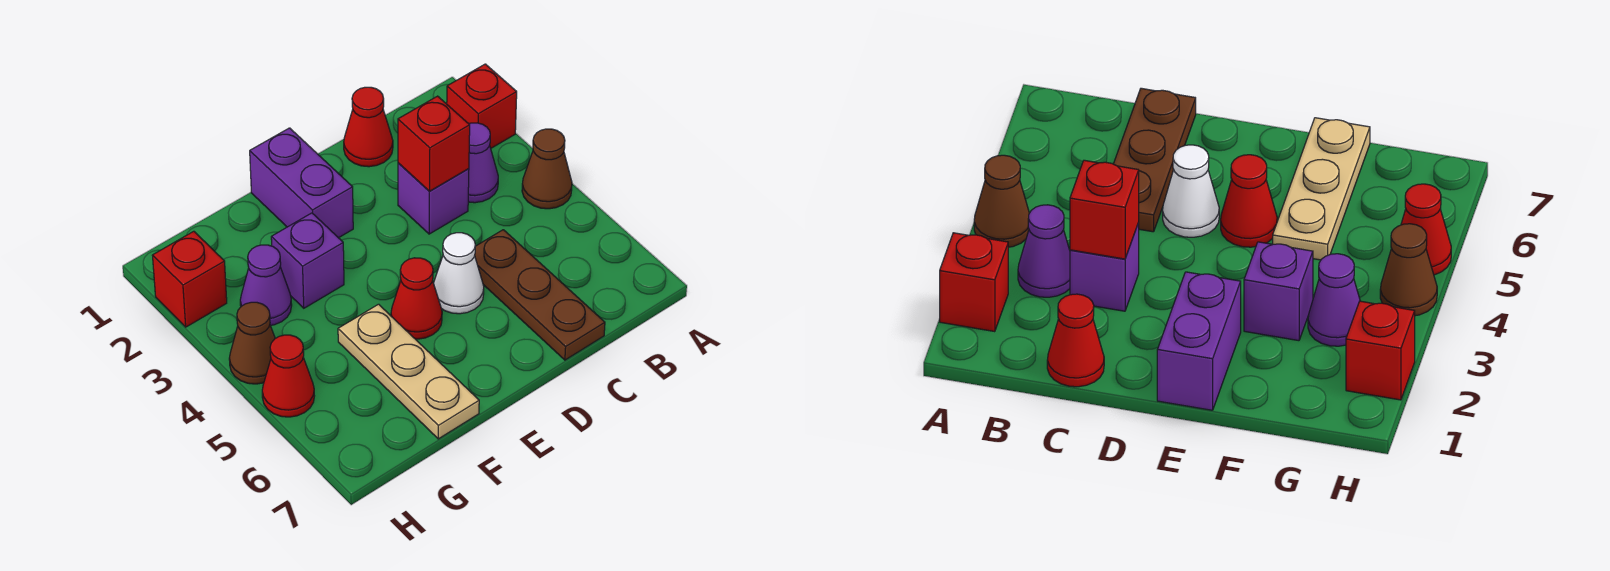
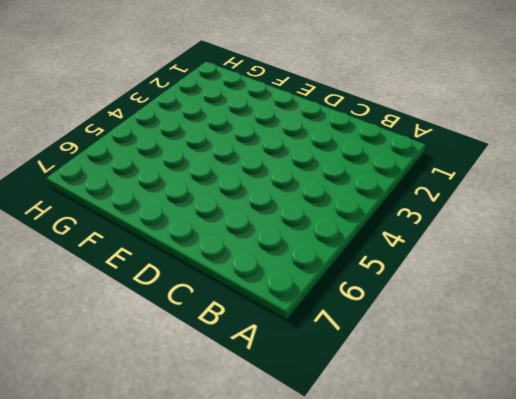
none -> red 1x1 brick [447,64,517,148]
none -> brown 1x1 cone [522,129,572,209]
none -> purple 1x1 cone [468,123,498,203]

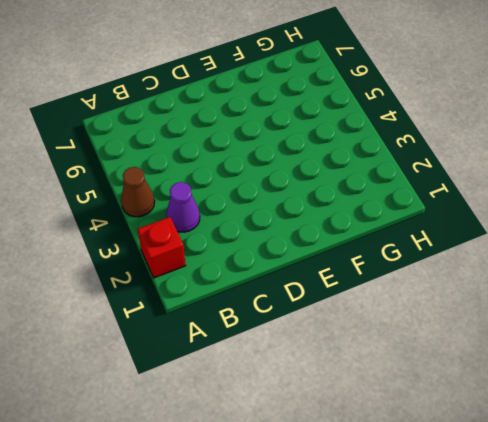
none -> red 1x1 cone [344,87,393,167]
none -> purple 1x1 brick [398,163,469,234]
none -> brown 1x3 plate [475,230,605,360]

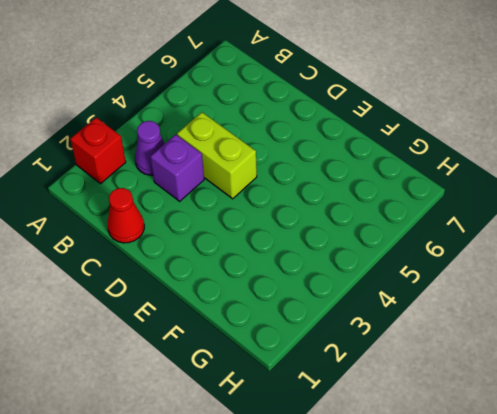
lime 1x2 brick [177,112,257,199] -> none
none -> brown 1x1 cone [522,129,572,209]
none -> brown 1x3 plate [475,230,605,360]
none -> white 1x1 cone [434,233,484,314]

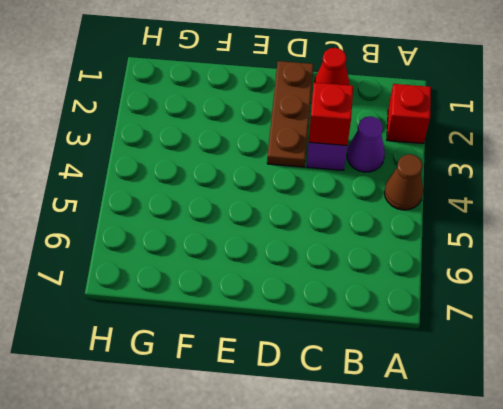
brown 1x3 plate [267,61,313,167] -> brown 1x3 plate moved to [475,230,605,360]
none -> white 1x1 cone [434,233,484,314]
none -> purple 1x2 brick [250,128,353,238]
none -> red 1x1 cone [391,258,442,339]

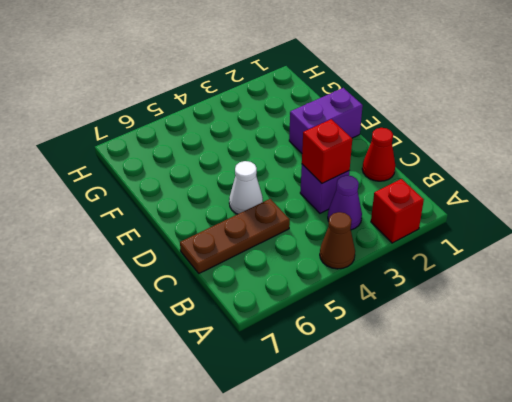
none -> red 1x1 cone [391,258,442,339]
none -> purple 1x1 brick [271,213,344,308]
none -> tan 1x3 plate [338,304,479,439]

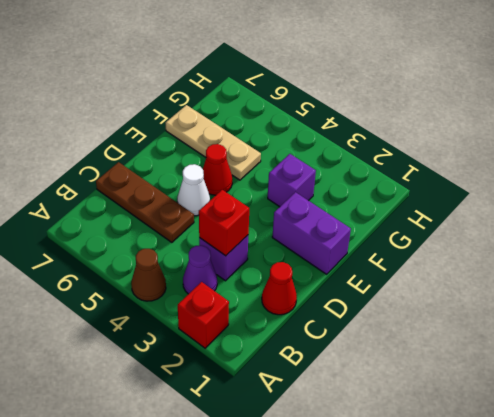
none -> purple 1x1 cone [240,245,292,325]
none -> red 1x1 brick [152,231,227,327]
none -> brown 1x1 cone [229,302,275,384]

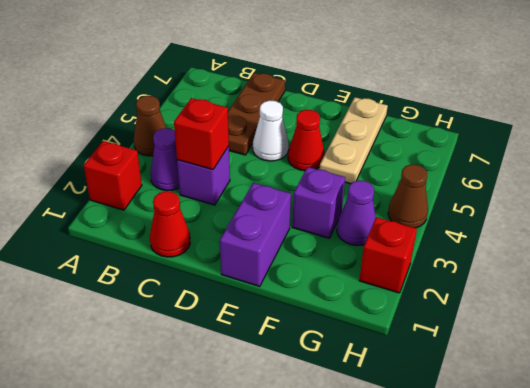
none -> red 1x1 cone [262,335,314,417]

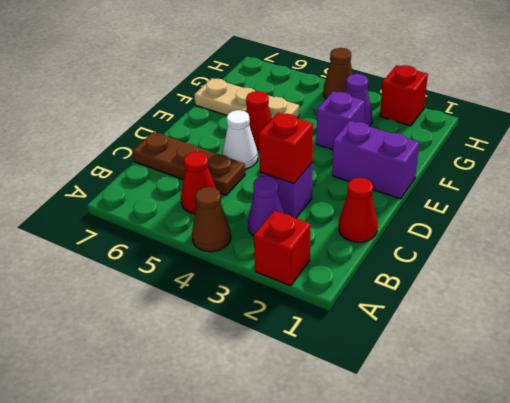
red 1x1 cone [181,152,216,214] -> red 1x1 cone moved to [262,335,314,417]

